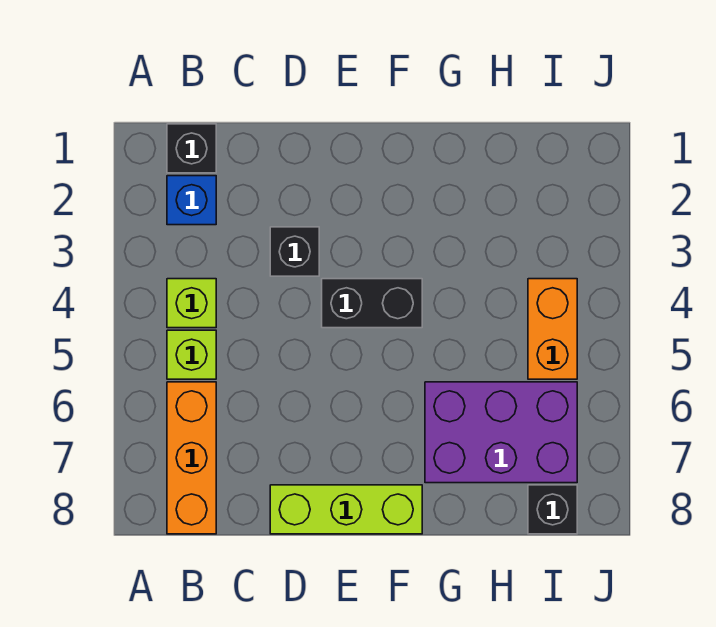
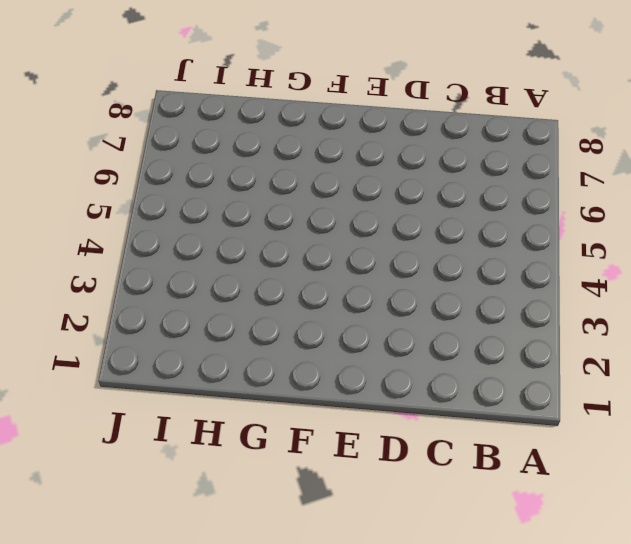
none -> black 1x1 brick [167,124,216,173]
none -> blue 1x1 brick [167,176,216,225]

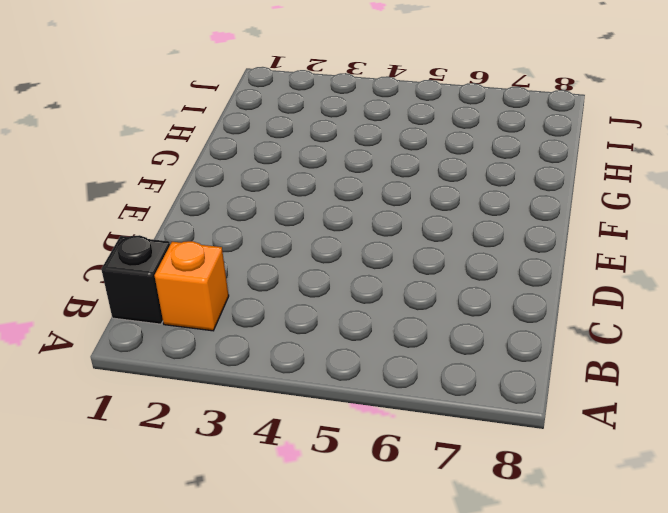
orange 1x1 brick [154,241,229,331] -> blue 1x1 brick [167,176,216,225]
none -> lime 1x1 brick [167,279,216,328]
none -> lime 1x1 brick [167,330,216,379]

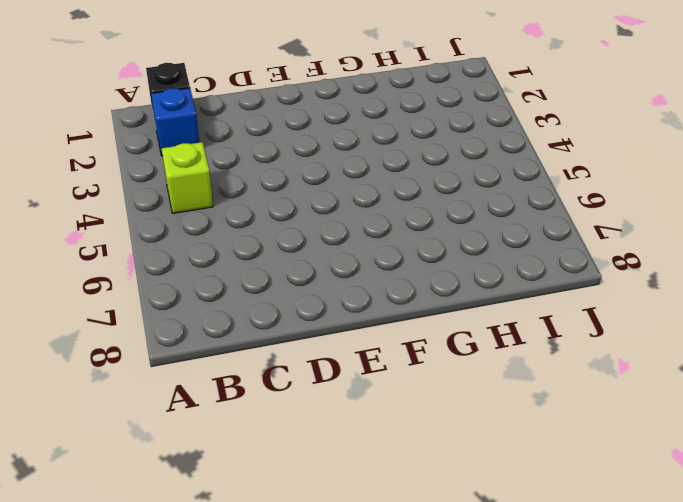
none -> lime 1x1 brick [167,330,216,379]
none -> orange 1x3 brick [167,382,216,534]

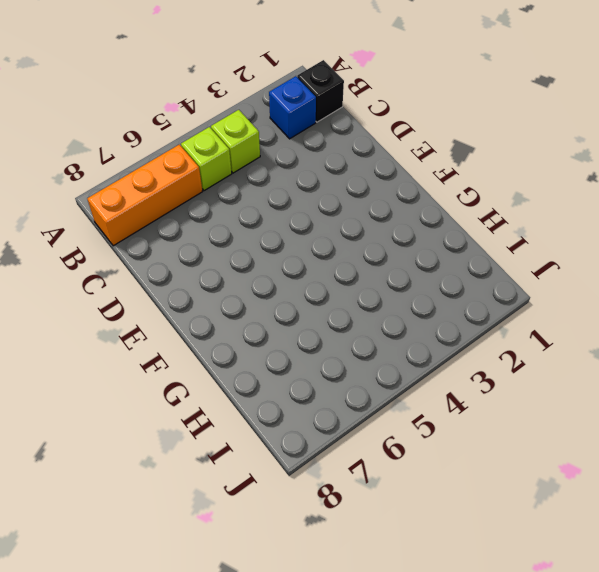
none -> black 1x1 brick [270,227,319,276]
none -> lime 1x3 brick [270,485,422,534]

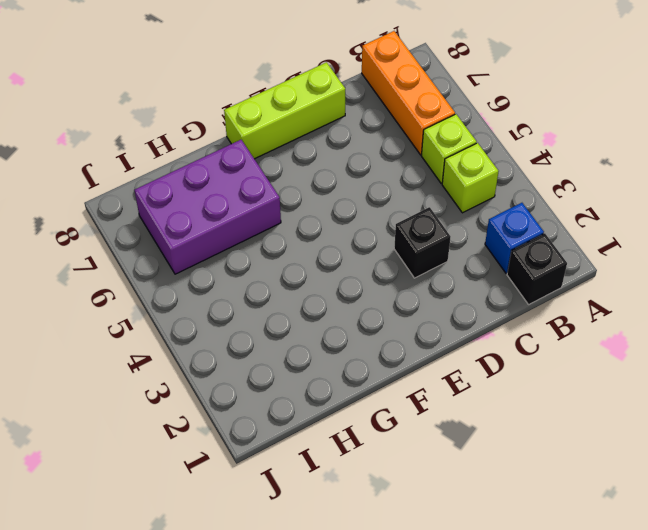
none -> black 1x2 brick [322,279,422,328]
none -> orange 1x2 brick [528,279,577,379]

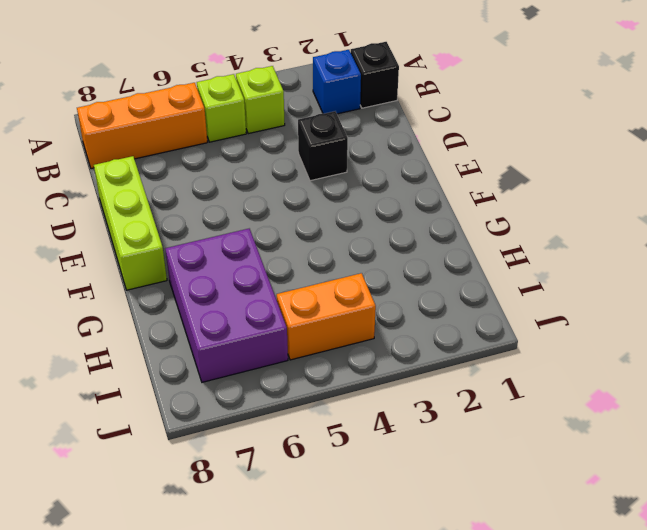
none -> black 1x2 brick [322,279,422,328]
none -> black 1x1 brick [528,485,577,534]

